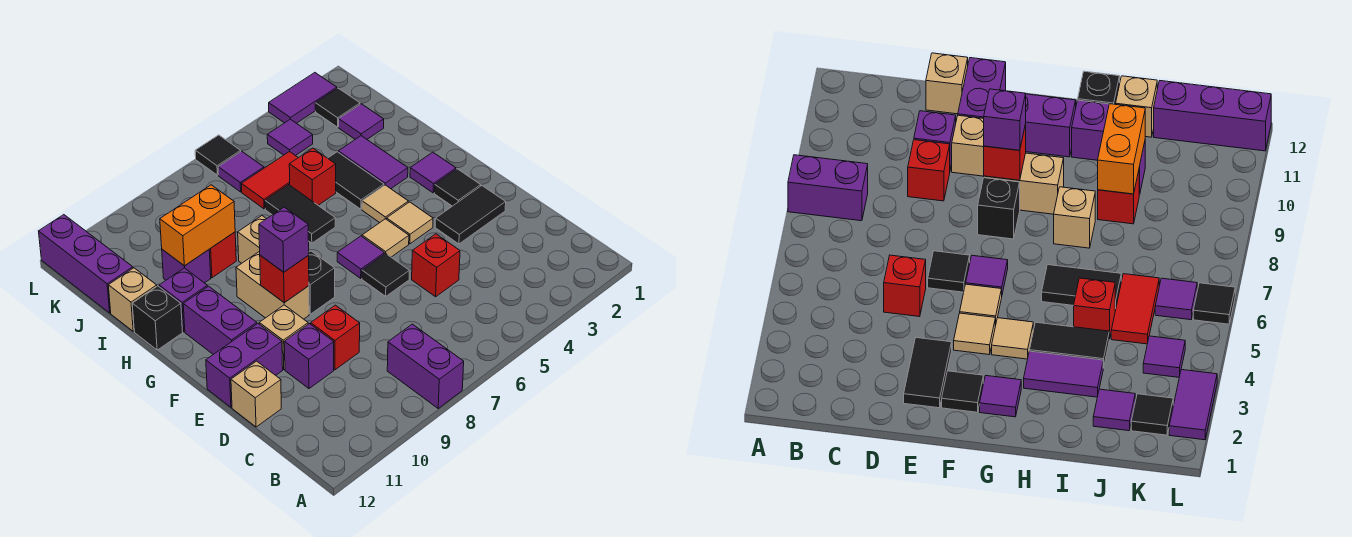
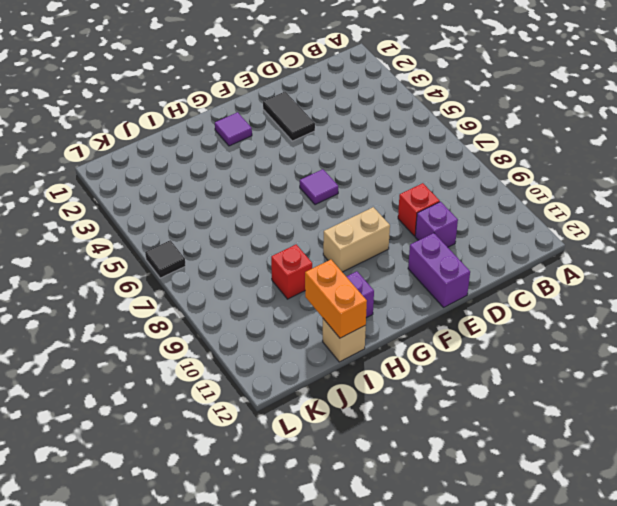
orange 1x2 brick [305,260,367,338] -> orange 1x2 brick moved to [160,185,235,266]
none -> purple 1x2 brick [387,324,464,408]
none -> red 1x1 brick [412,234,460,297]
none -> tan 1x1 brick [231,361,281,427]
none -> black 1x1 tile [362,253,409,296]

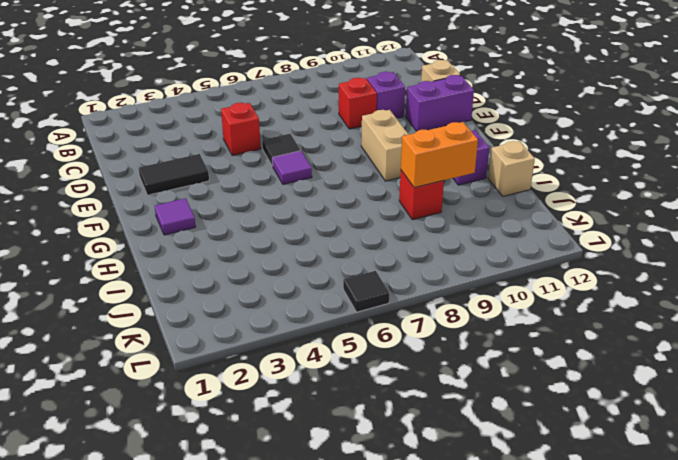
none -> purple 1x2 brick [387,324,464,408]
none -> tan 1x1 brick [259,305,308,369]
none -> black 1x1 tile [434,169,481,206]
none -> tan 1x1 tile [387,202,433,244]

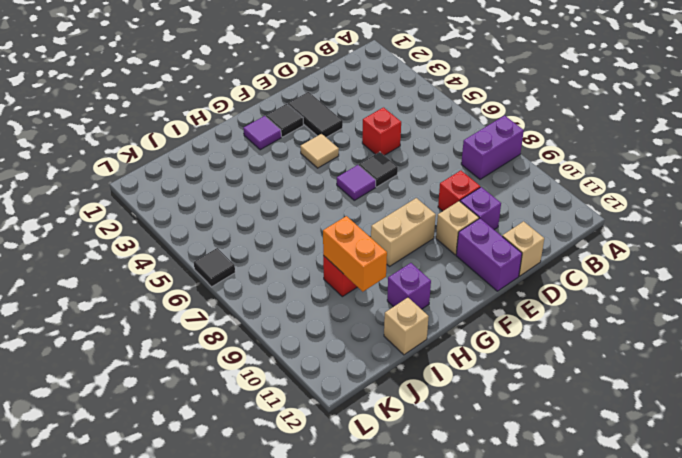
none -> tan 1x1 tile [362,219,409,257]
none -> black 1x1 brick [309,251,335,314]
none -> purple 1x2 brick [183,286,257,354]
none -> tan 1x1 tile [362,185,408,223]

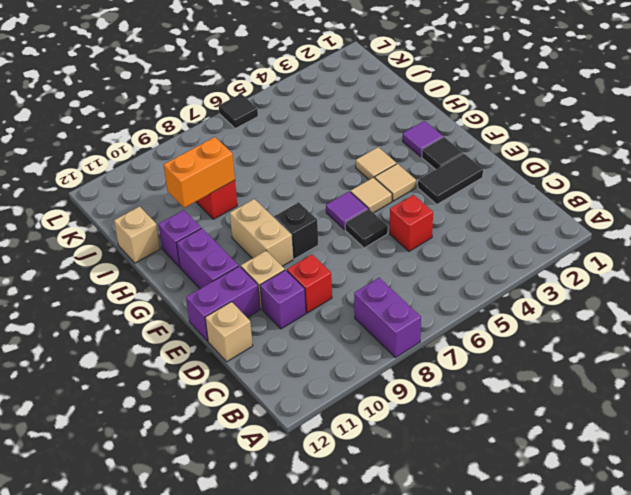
none -> purple 1x2 tile [338,136,408,189]
none -> black 1x2 tile [328,152,384,209]
none -> black 1x2 tile [265,185,335,243]
none -> tan 1x1 brick [238,216,266,263]

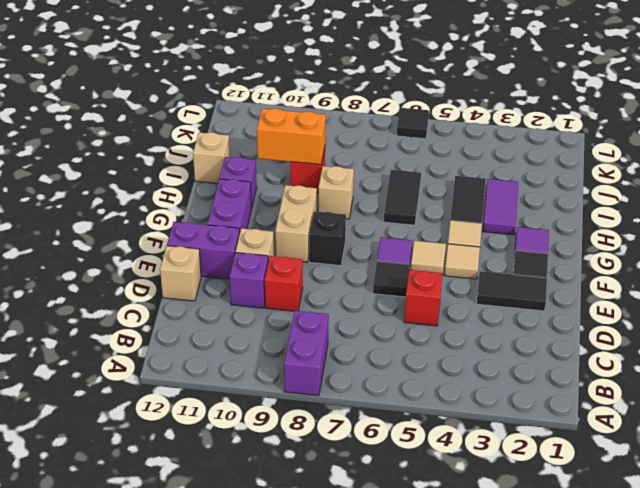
none -> black 1x1 brick [132,286,183,350]
none -> red 1x1 brick [289,148,336,205]
none -> purple 1x1 brick [162,250,211,283]
none -> purple 1x1 tile [339,104,384,139]

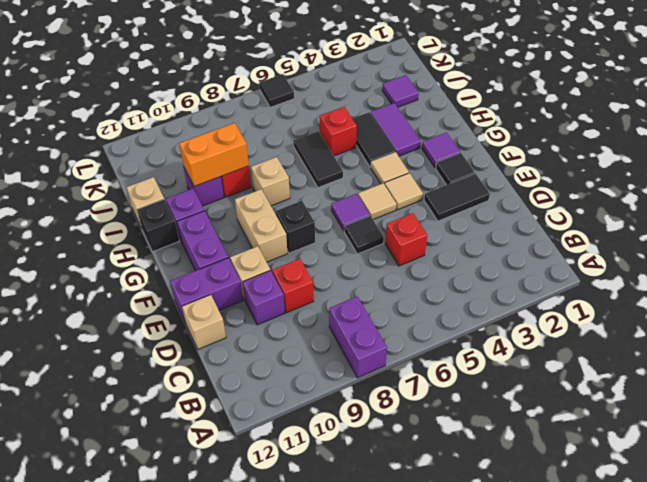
none -> red 1x2 tile [241,151,298,209]
none -> purple 1x3 brick [39,215,133,313]
none -> black 1x1 tile [315,88,360,127]
none -> purple 1x1 tile [267,119,313,156]

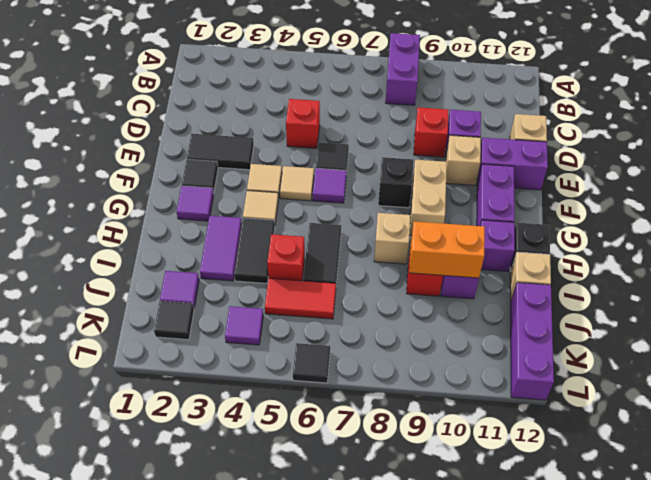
none -> purple 1x1 tile [218,151,264,192]
none -> purple 1x2 tile [269,73,337,123]
none -> red 1x1 brick [260,255,309,303]
none -> purple 1x1 brick [259,207,309,272]

